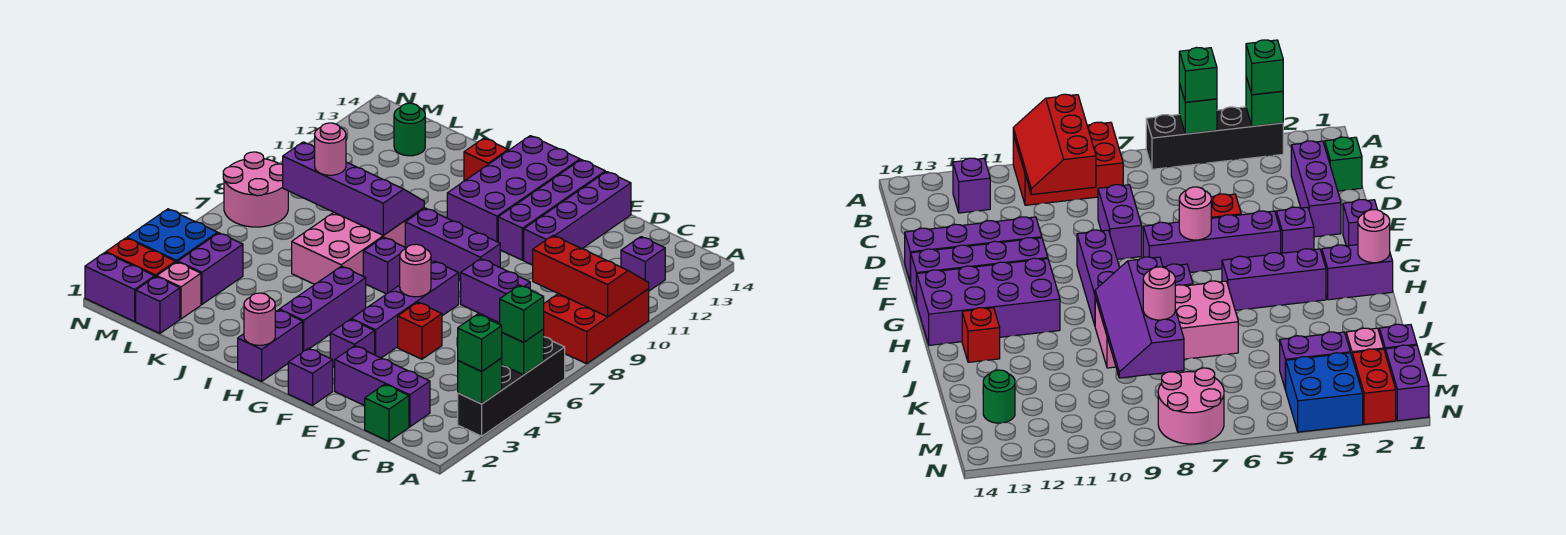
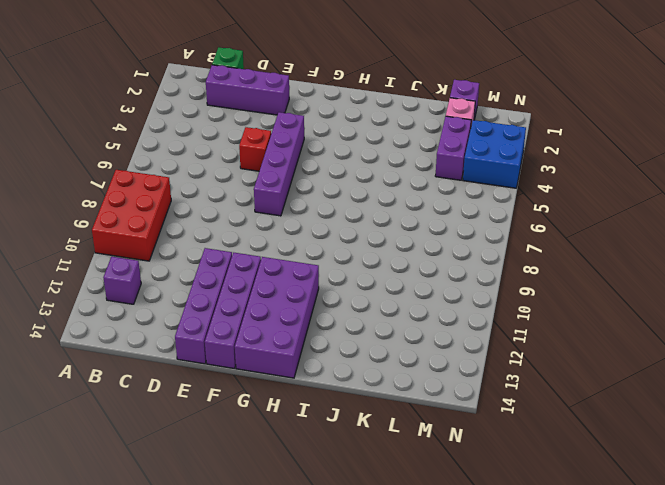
none -> black 1x4 brick [458,337,565,436]
none -> purple 1x2 brick [461,259,530,323]
none -> purple 1x1 brick [288,348,333,405]
none -> purple 1x1 brick [330,319,375,367]

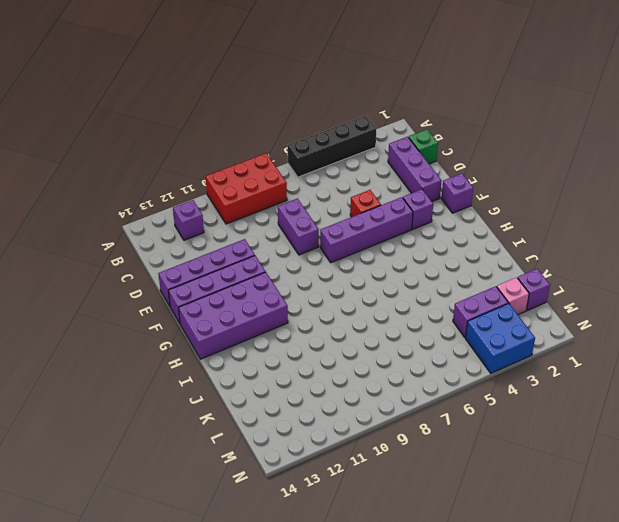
none -> purple 1x3 brick [405,208,500,280]
none -> purple 1x2 brick [238,310,303,381]
none -> purple 1x3 brick [280,266,366,351]
none -> purple 1x1 brick [363,237,406,294]

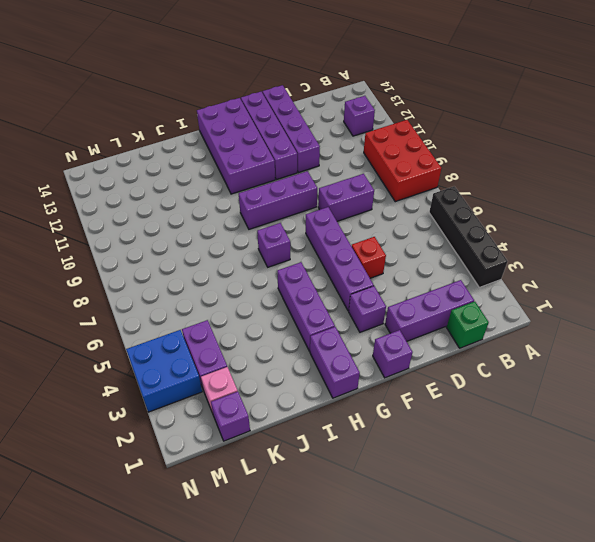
none -> pink 2x4 brick [292,208,424,284]
none -> red 1x1 brick [464,138,508,181]
none -> green 1x1 round brick [394,103,425,156]
none -> purple 1x2 brick [85,253,155,322]

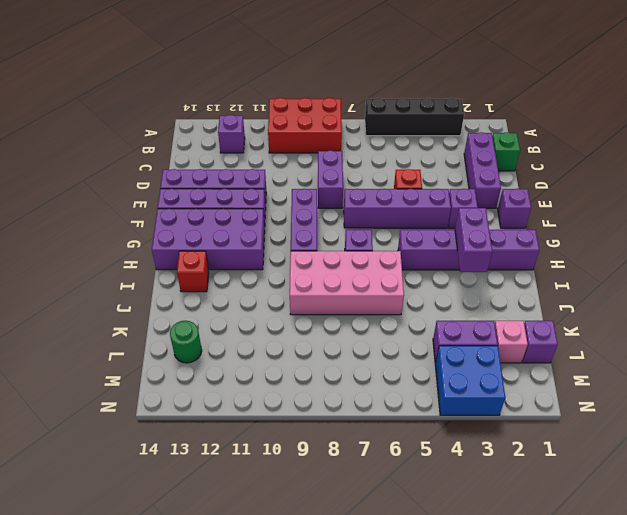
purple 1x2 brick [455,208,492,272] -> purple 1x2 brick moved to [85,253,155,322]
none -> red 1x2 brick [106,238,176,277]
none -> pink 2x2 round brick [223,152,288,227]
none -> green 1x1 brick [458,358,502,404]
none -> green 1x1 brick [502,329,544,375]

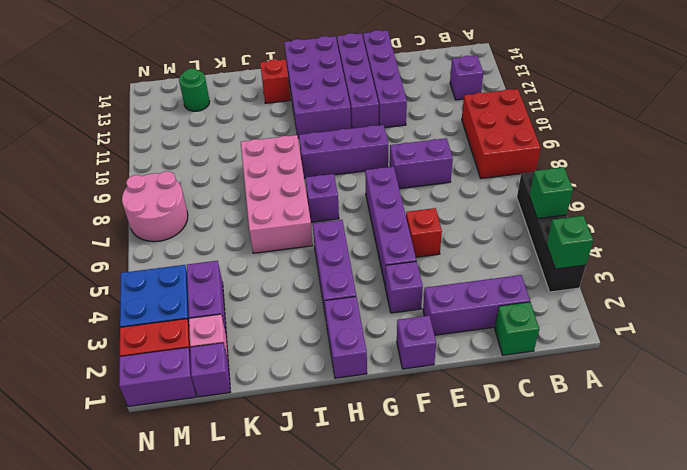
none -> red 2x3 slope [533,235,649,317]
none -> pink 1x1 round brick [400,244,431,297]
none -> pink 1x1 round brick [244,293,275,345]
none -> purple 2x4 slope [283,142,424,235]

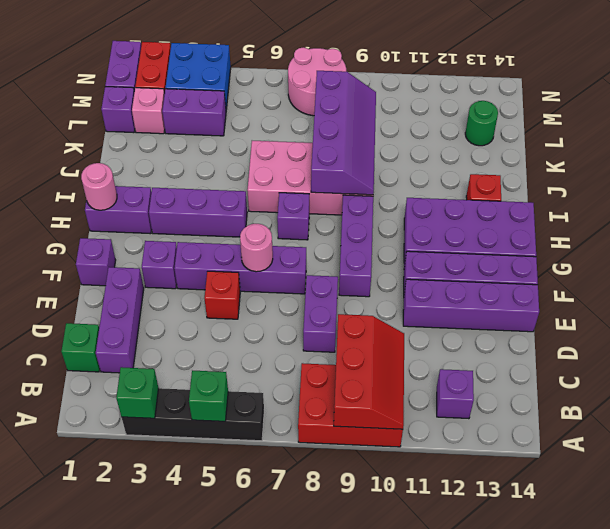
none -> green 1x1 brick [458,314,502,371]
none -> green 1x1 brick [500,285,544,342]
none -> pink 1x1 round brick [315,123,346,175]

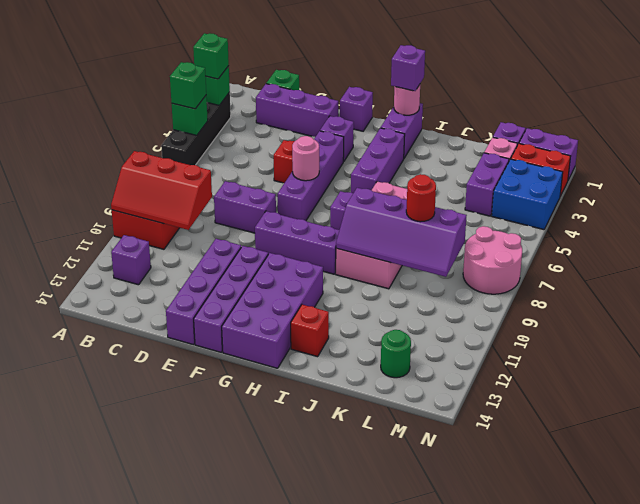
purple 1x1 brick [391,45,425,91] -> none
red 1x1 round brick [406,174,436,222] -> pink 1x1 round brick [315,123,346,175]

